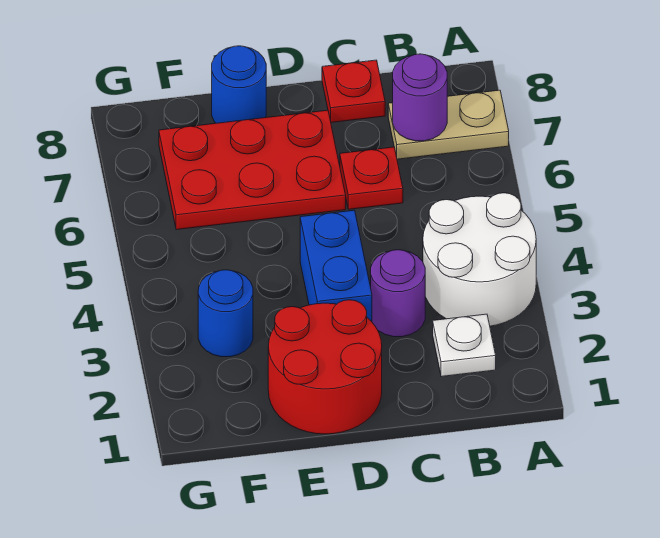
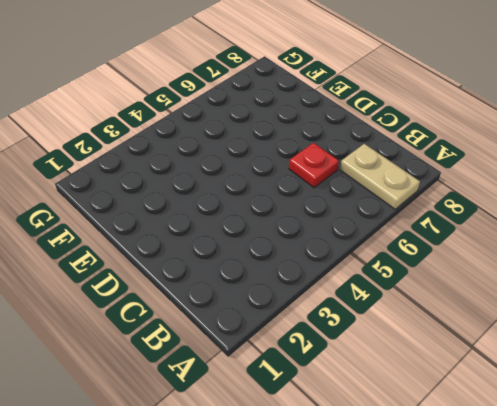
none -> white 2x2 round brick [423,193,536,326]
none -> white 1x1 plate [433,314,496,377]
none -> purple 1x1 round brick [371,250,425,337]

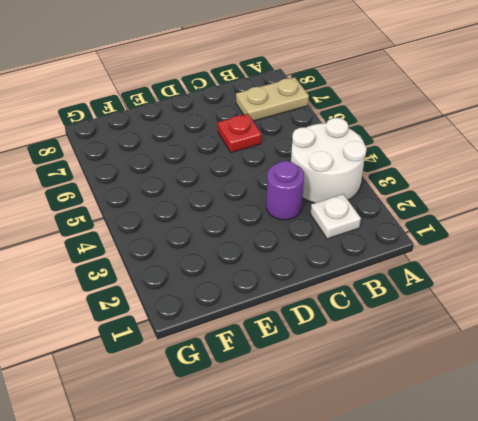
none -> red 1x1 plate [322,60,385,122]
none -> red 2x2 round brick [268,300,382,434]
none -> blue 1x2 brick [300,210,372,322]

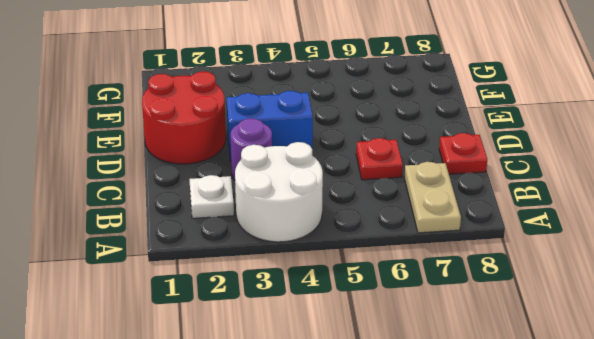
none -> red 2x3 plate [159,110,346,230]
none -> blue 1x1 round brick [212,46,266,123]
none -> blue 1x1 round brick [198,270,253,357]

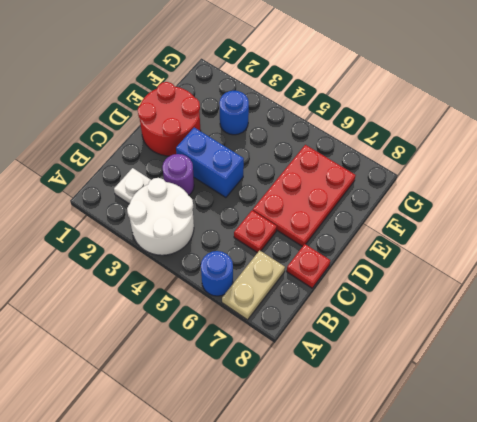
blue 1x1 round brick [201,251,233,296] -> blue 1x1 round brick moved to [212,46,266,123]
none -> purple 1x1 round brick [393,54,447,141]

